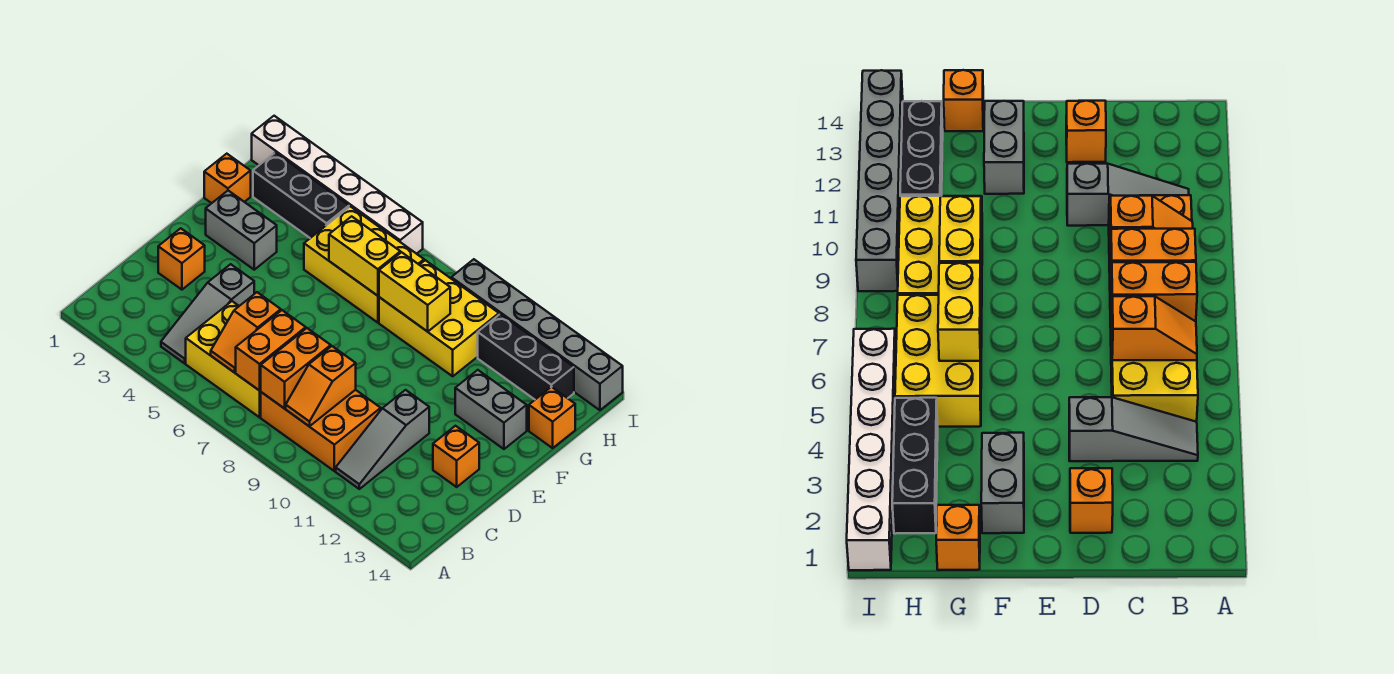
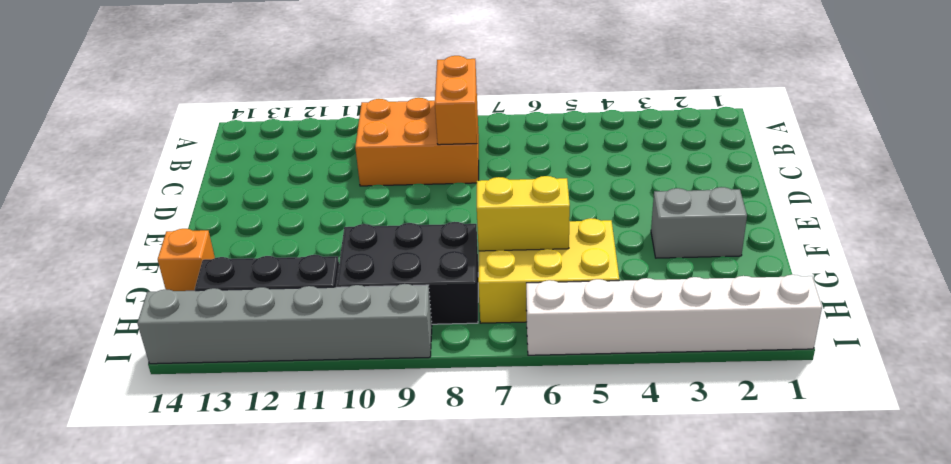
black 2x3 brick [336,222,478,324] -> yellow 2x3 brick [379,260,499,376]
none -> grey 1x3 slope [161,264,254,363]
none -> yellow 2x3 brick [186,301,261,417]
none -> grey 1x3 slope [336,390,429,489]

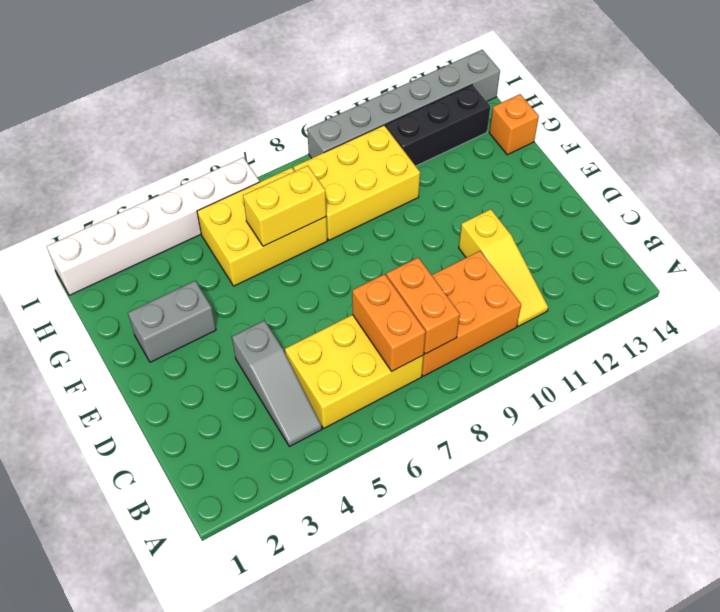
yellow 1x3 slope [459,209,548,326] -> grey 1x3 slope [336,390,429,489]
none -> orange 1x1 brick [158,228,205,290]
none -> orange 1x1 brick [433,426,479,487]
none -> grey 1x2 brick [455,370,527,449]

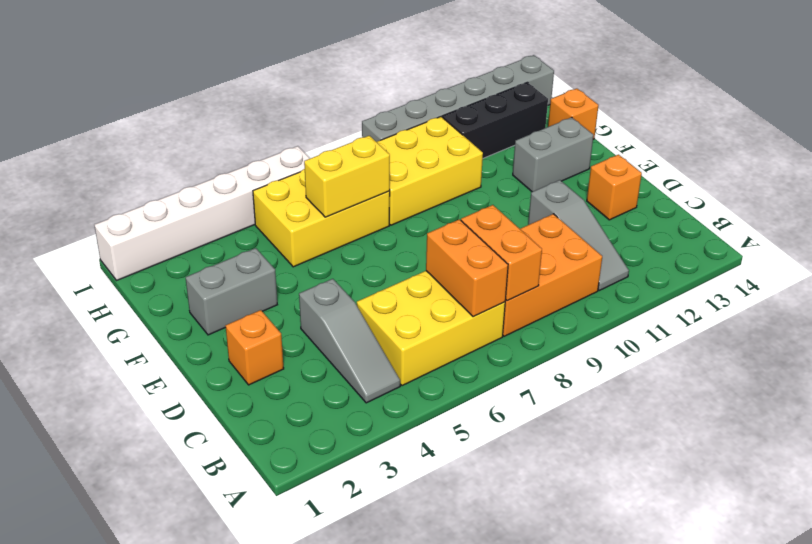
none -> orange 1x1 brick [204,154,251,203]
none -> black 1x3 brick [253,153,349,238]
none -> orange 1x2 slope [211,292,281,372]

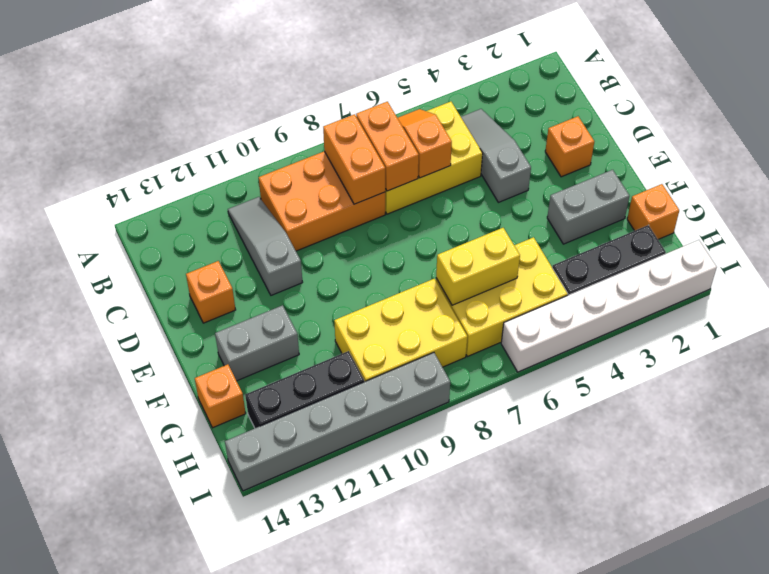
none -> orange 1x2 slope [286,346,356,427]
none -> yellow 1x2 brick [379,252,450,332]

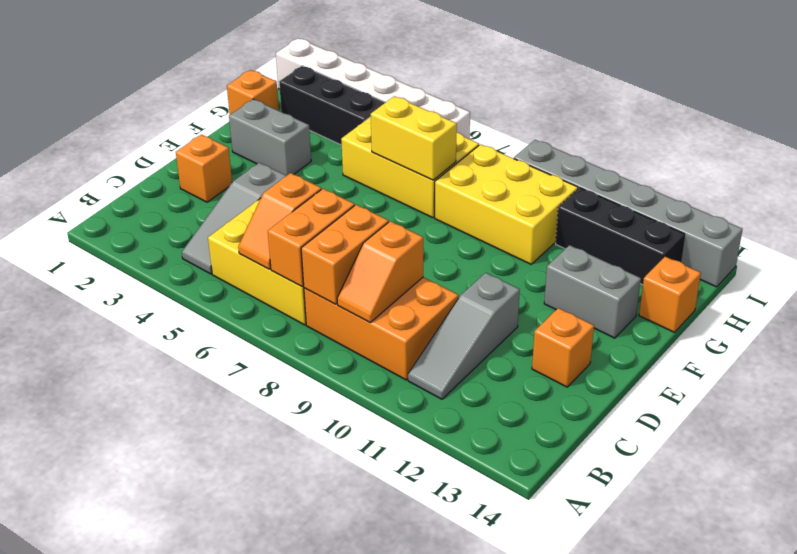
none -> yellow 1x2 brick [379,252,450,332]

